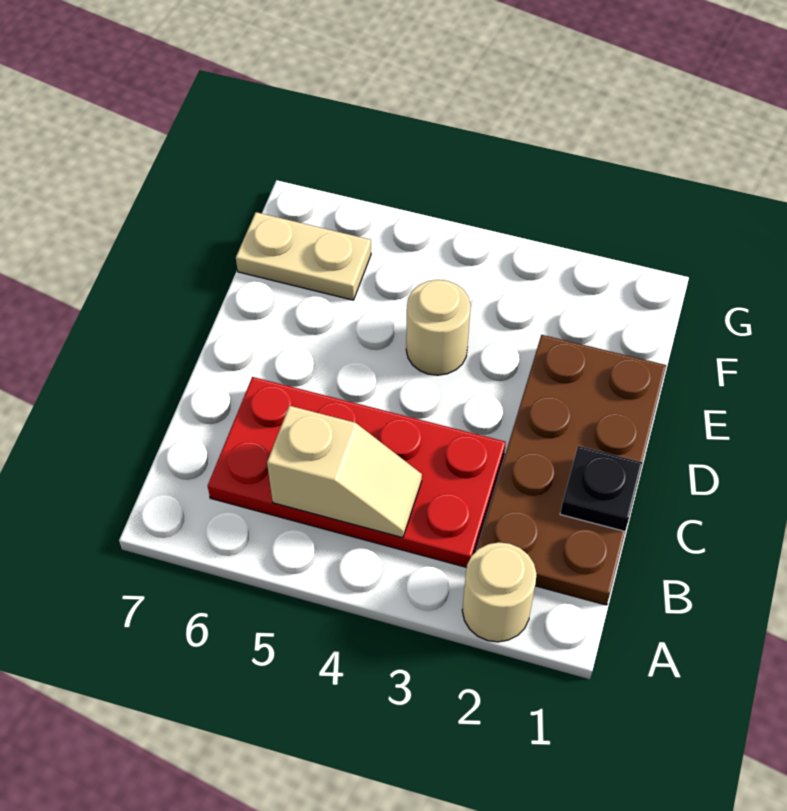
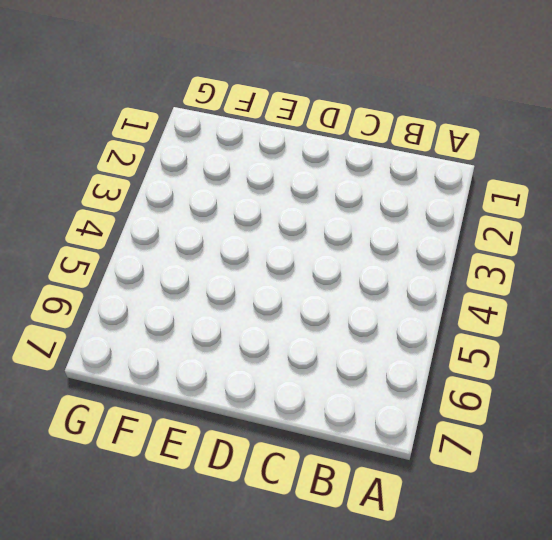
none -> tan 1x1 round brick [462,542,537,642]
none -> brown 2x4 plate [476,335,666,605]

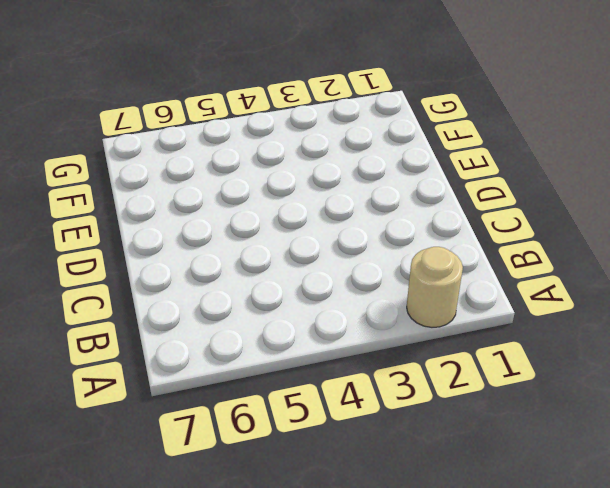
none -> brown 2x4 plate [476,335,666,605]
none -> red 2x4 plate [208,377,506,567]

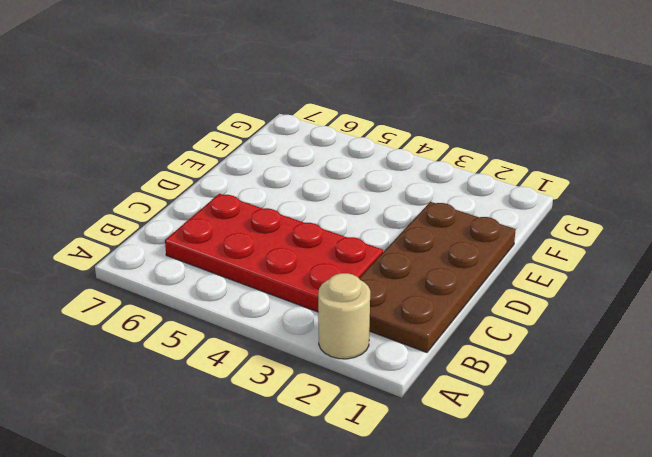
none -> tan 1x1 round brick [406,280,471,375]
none -> tan 1x2 plate [236,212,371,300]

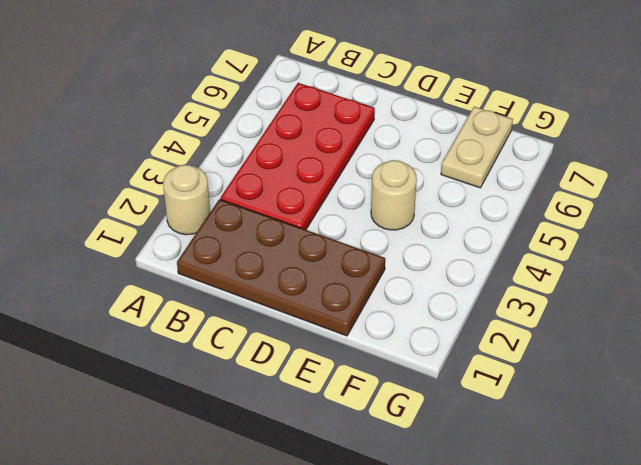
none -> tan 1x2 slope [267,406,422,538]
none -> black 1x1 plate [560,446,643,531]

